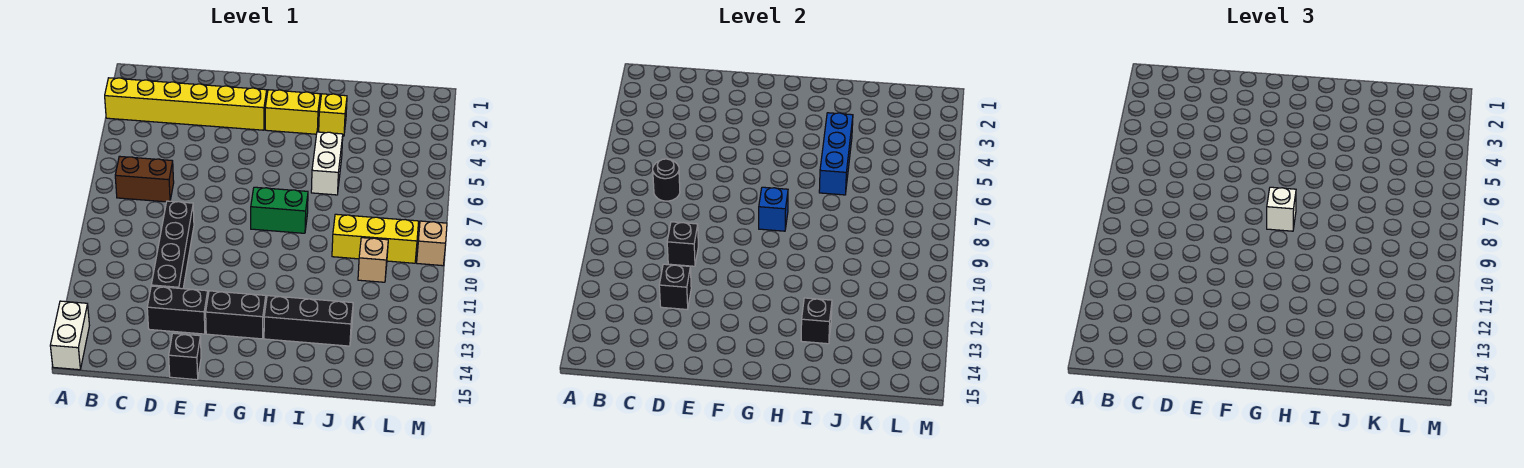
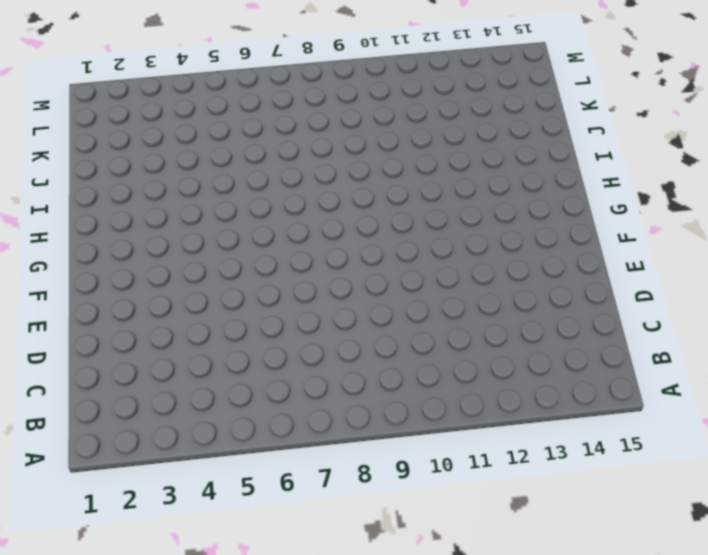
none -> yellow 1x6 brick [105,78,267,130]
none -> white 1x2 brick [50,301,89,370]
none -> brown 1x2 brick [115,156,174,202]

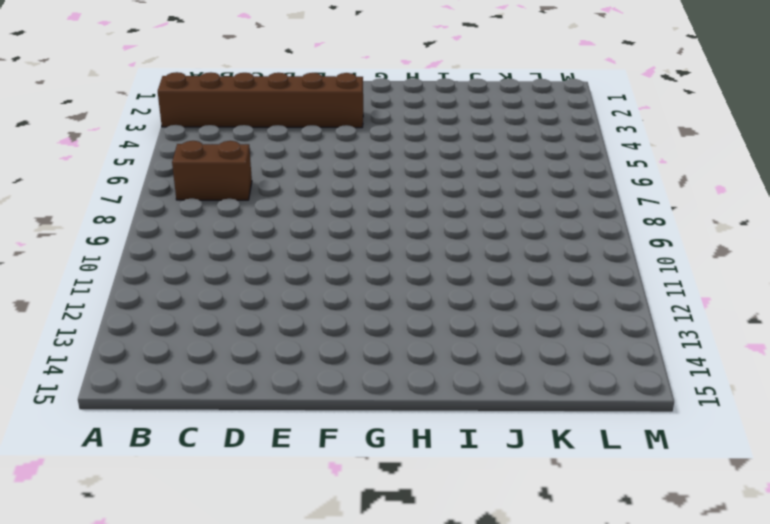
brown 1x6 brick [158,72,363,128] -> yellow 1x6 brick [105,78,267,130]
none -> white 1x2 brick [50,301,89,370]
none -> black 1x4 brick [151,201,194,289]
none -> black 1x2 brick [147,286,208,334]

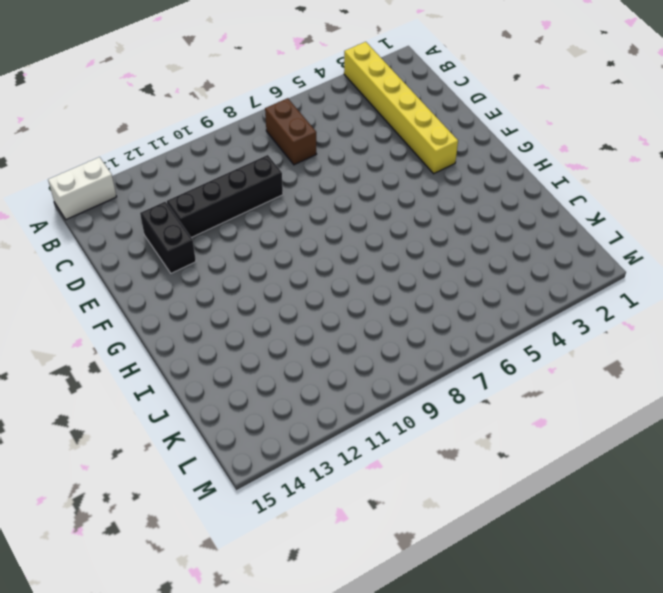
none -> black 1x1 brick [169,333,201,380]
none -> black 1x2 brick [206,291,266,339]
none -> yellow 1x2 brick [265,90,320,134]

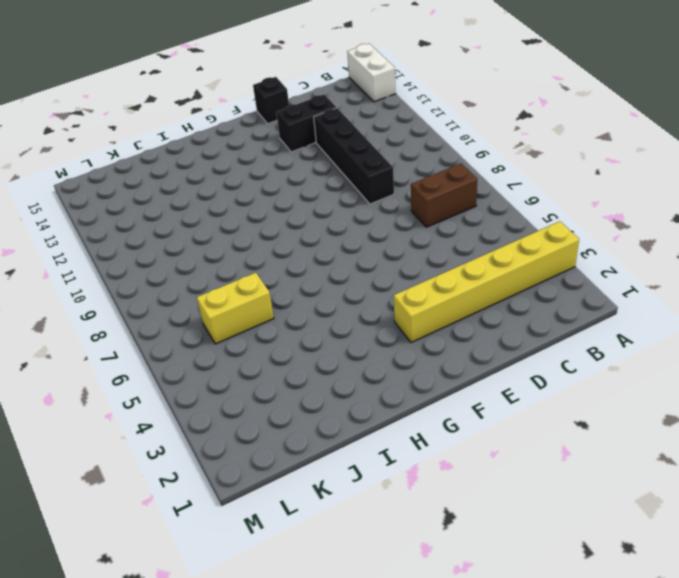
yellow 1x2 brick [197,273,274,344] -> yellow 1x2 brick moved to [265,90,320,134]
none -> black 1x2 brick [206,291,266,339]
none -> green 1x2 brick [251,187,308,233]
none -> black 1x3 brick [264,296,353,346]

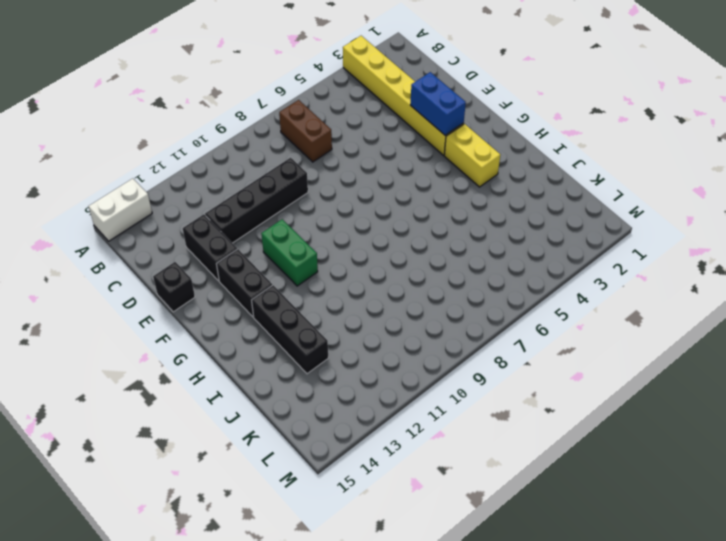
blue 1x2 brick [410,72,466,135] -> none
green 1x2 brick [261,219,318,286] -> green 1x2 brick moved to [251,187,308,233]
none -> yellow 1x1 brick [319,94,347,136]
none -> white 1x2 brick [311,132,343,195]
none -> yellow 1x3 brick [332,214,419,263]

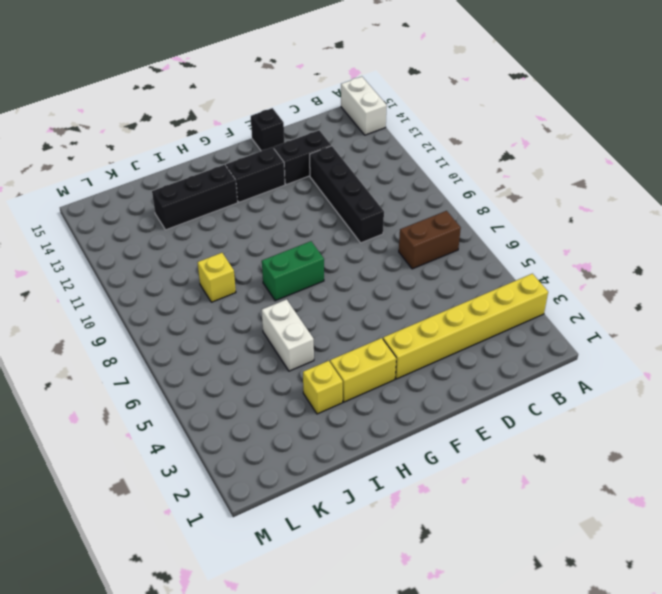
yellow 1x1 brick [198,253,236,302] -> yellow 1x3 brick [332,214,419,263]
none -> tan 1x1 brick [358,238,388,282]
none -> tan 1x1 brick [417,221,447,266]
none -> black 1x1 round brick [653,159,680,201]

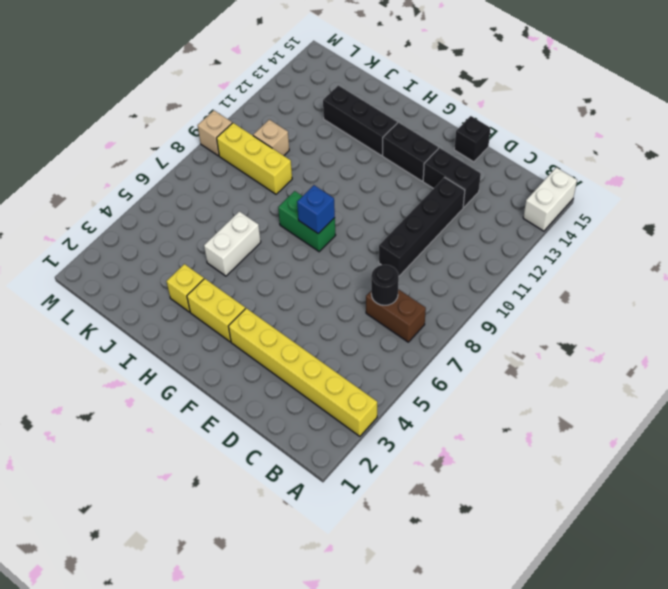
none -> black 1x1 brick [667,222,698,266]
none -> black 1x1 brick [659,264,691,309]
none -> blue 1x3 brick [819,113,853,195]

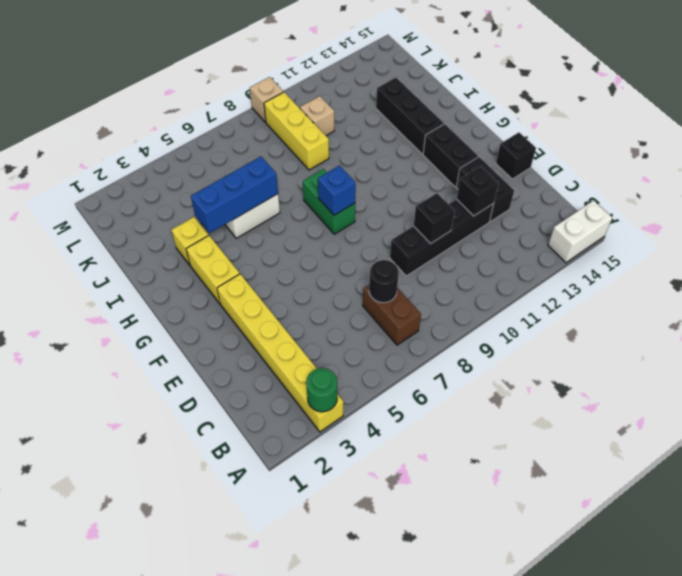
green 1x1 round brick [306,368,337,412] -> none
none -> black 1x1 brick [801,298,832,344]
none -> white 1x1 brick [1267,187,1296,231]

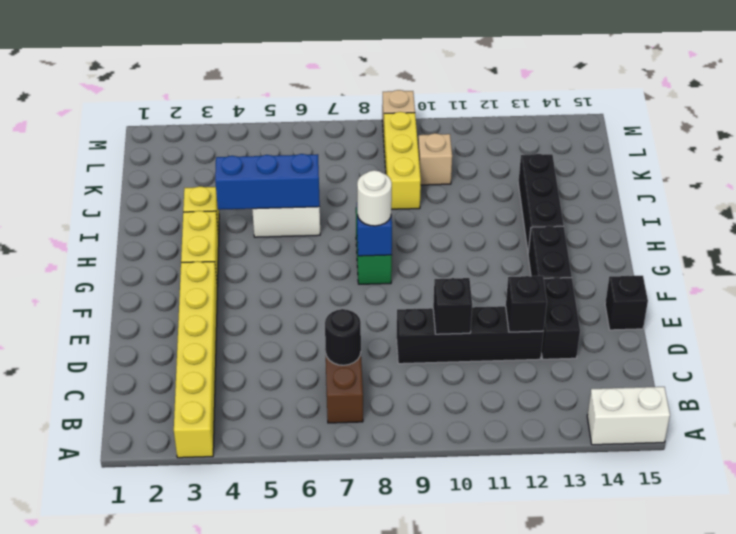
white 1x1 round brick [357,170,392,226] -> white 1x1 brick [1267,187,1296,231]
none -> black 1x1 brick [801,298,832,344]

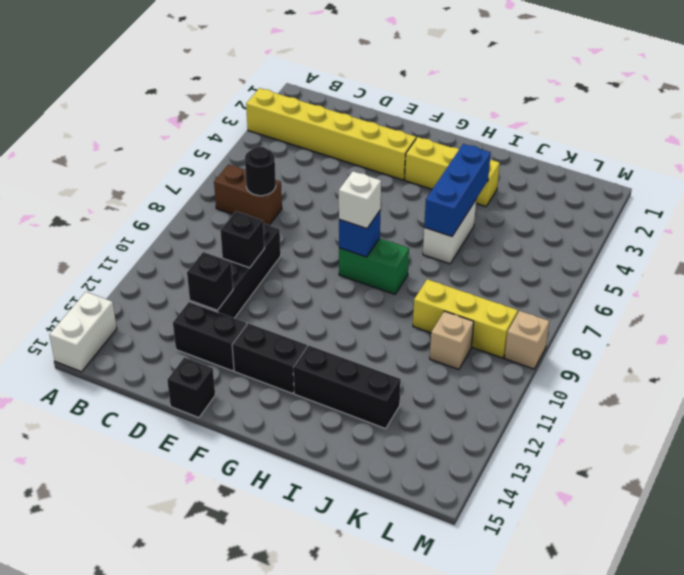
none -> black 1x1 brick [801,298,832,344]

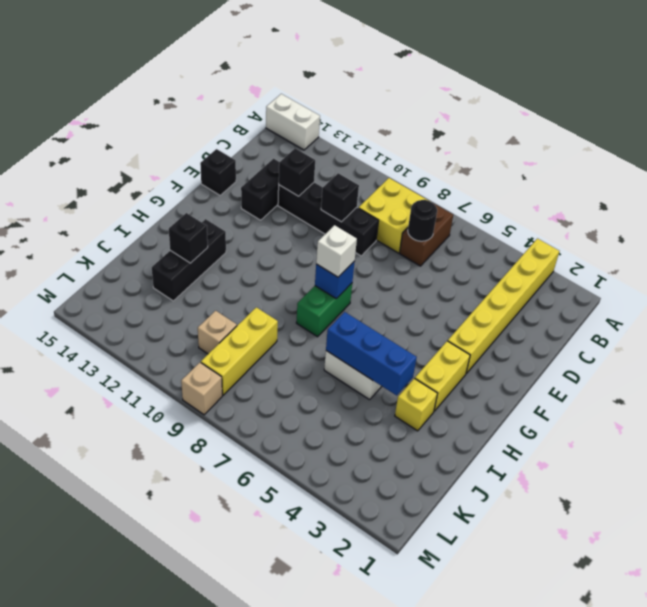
yellow 2x2 brick [359,178,429,253] -> none
none -> black 1x2 brick [206,291,266,339]

